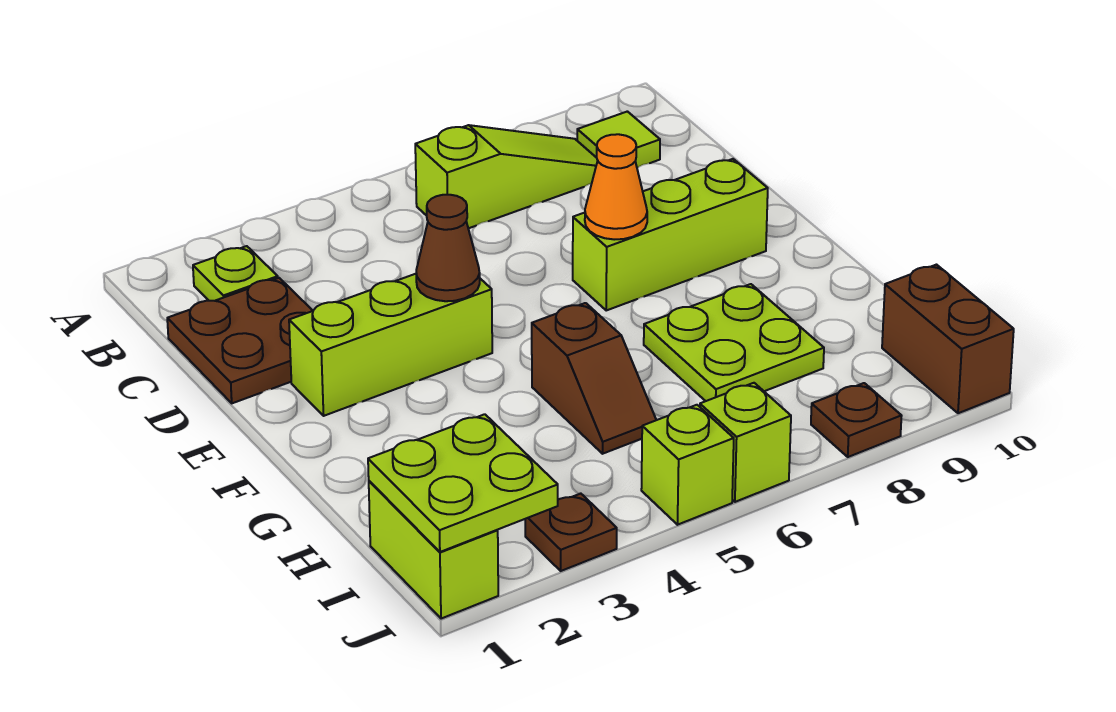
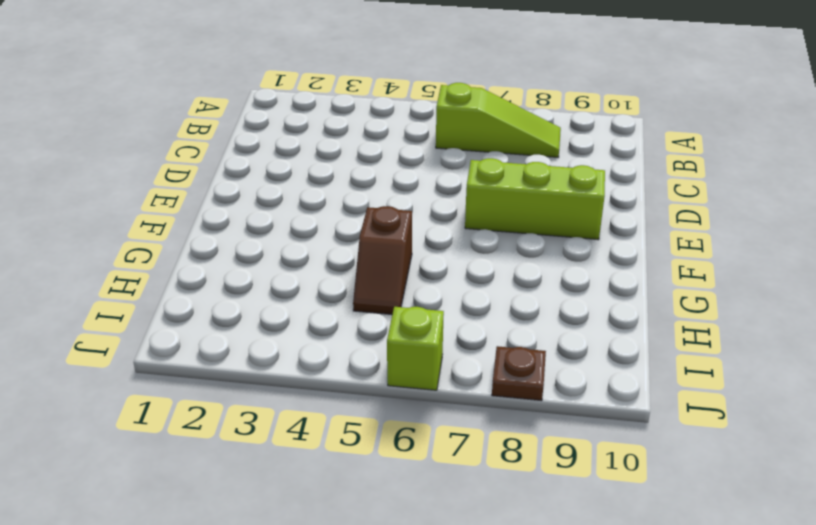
none -> lime 1x1 plate [193,246,278,301]
none -> lime 1x1 tile [577,111,660,168]
none -> brown 2x2 plate [167,278,313,403]

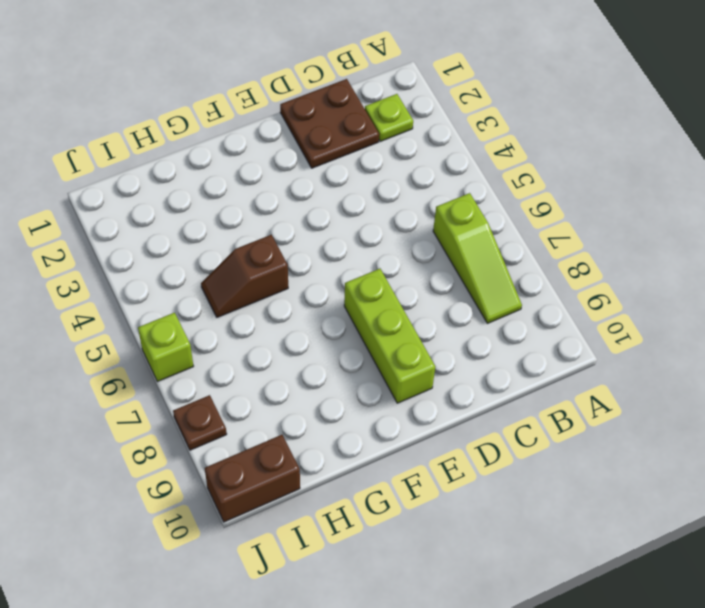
none -> lime 1x1 tile [577,111,660,168]
none -> lime 1x3 brick [289,274,492,416]
none -> lime 2x2 plate [644,284,824,401]

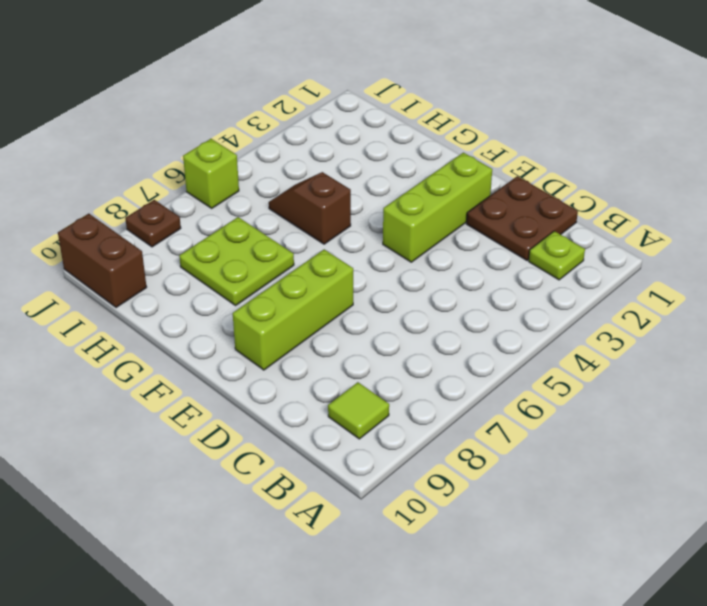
none -> lime 1x3 slope [415,125,598,228]
none -> lime 1x2 brick [369,481,498,619]
none -> brown 1x1 plate [525,494,617,571]

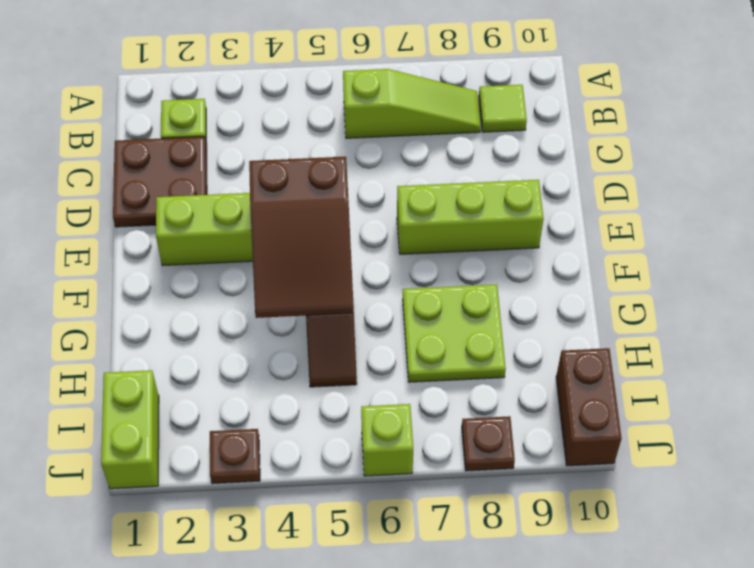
brown 2x3 slope [249,157,354,318] -> brown 1x1 cone [416,195,480,301]
none -> lime 1x1 brick [641,405,734,525]
none -> orange 1x1 cone [585,134,647,240]
none -> lime 2x2 plate [368,414,558,552]

